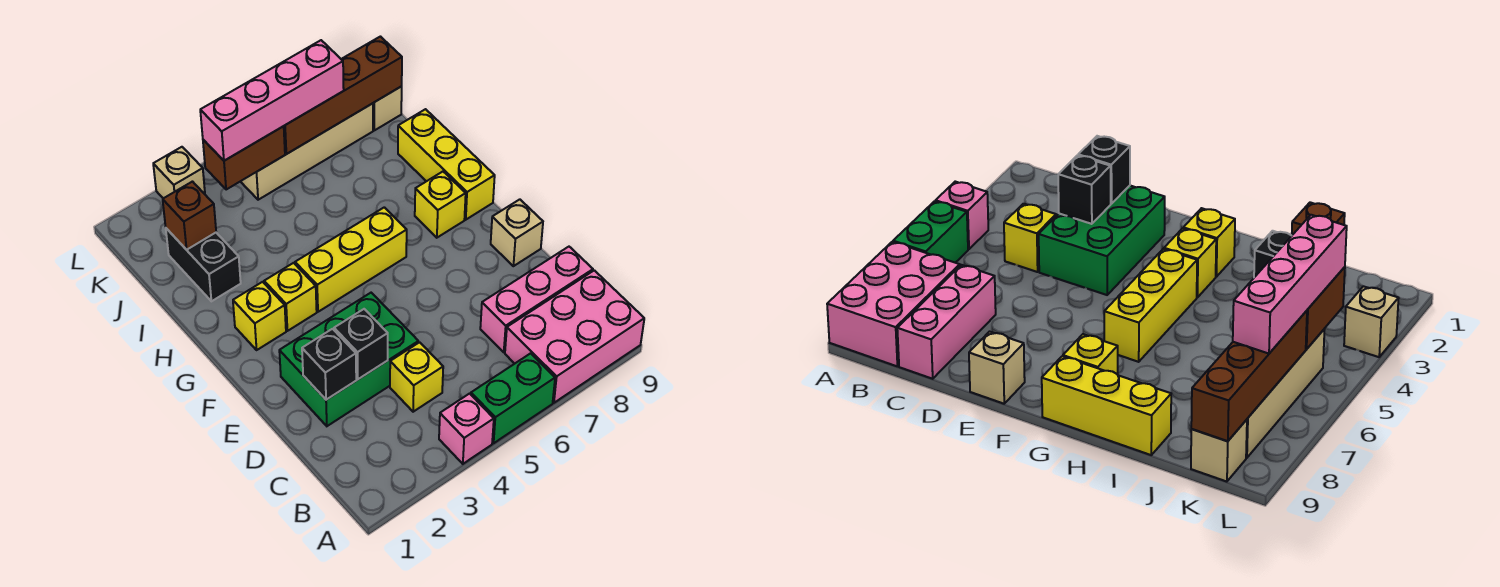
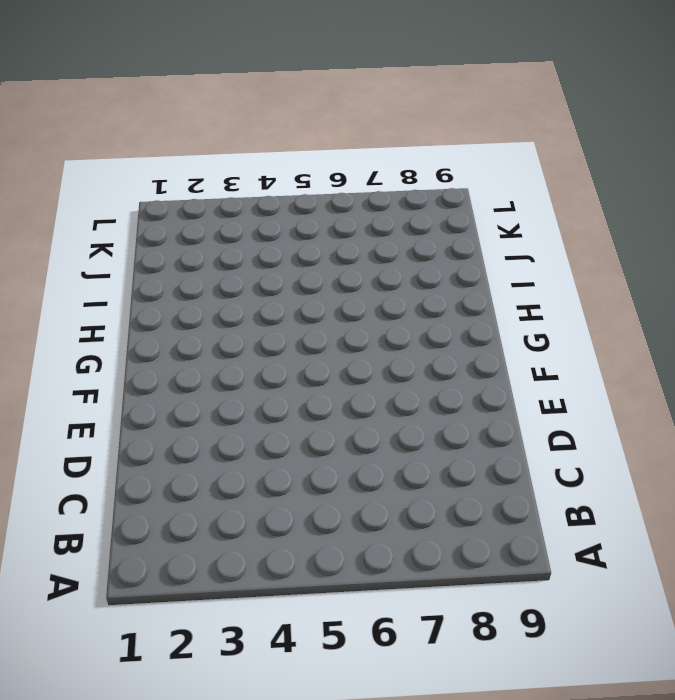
none -> pink 1x1 brick [439,394,494,464]
none -> green 1x2 brick [471,353,555,443]
none -> pink 2x3 brick [505,270,644,403]

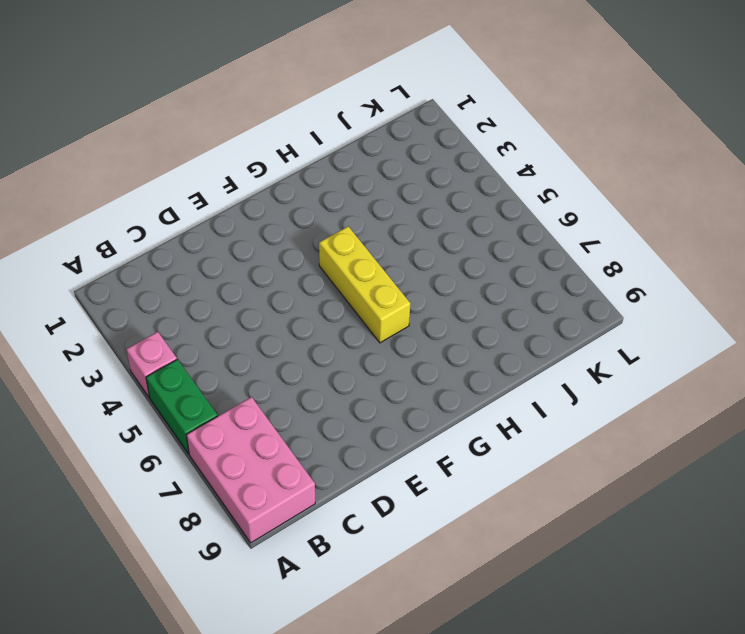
none -> yellow 1x1 brick [390,342,443,412]
none -> pink 1x3 brick [480,247,593,352]
none -> green 2x3 brick [279,293,418,426]

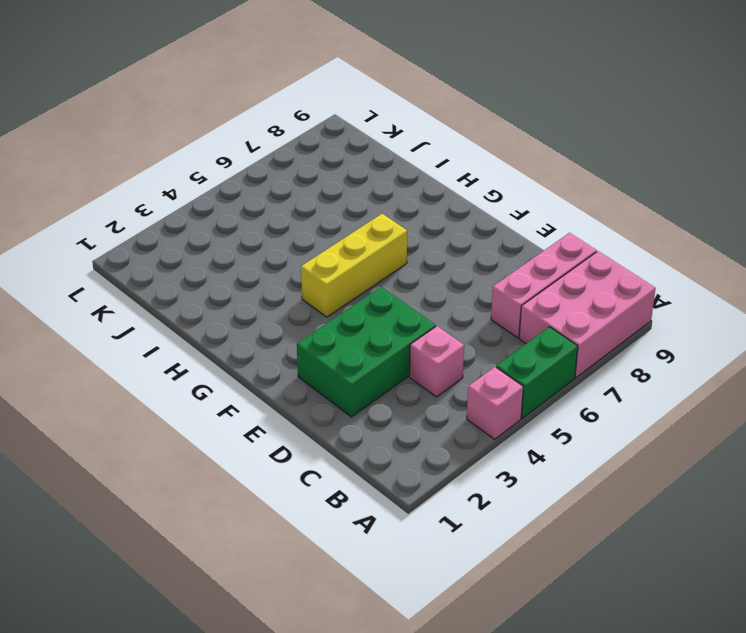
pink 1x1 brick [410,326,464,397] -> yellow 1x1 brick [390,342,443,412]
none -> tan 1x1 brick [491,199,543,266]
none -> yellow 1x1 brick [233,282,286,350]
none -> yellow 1x1 brick [264,263,317,331]

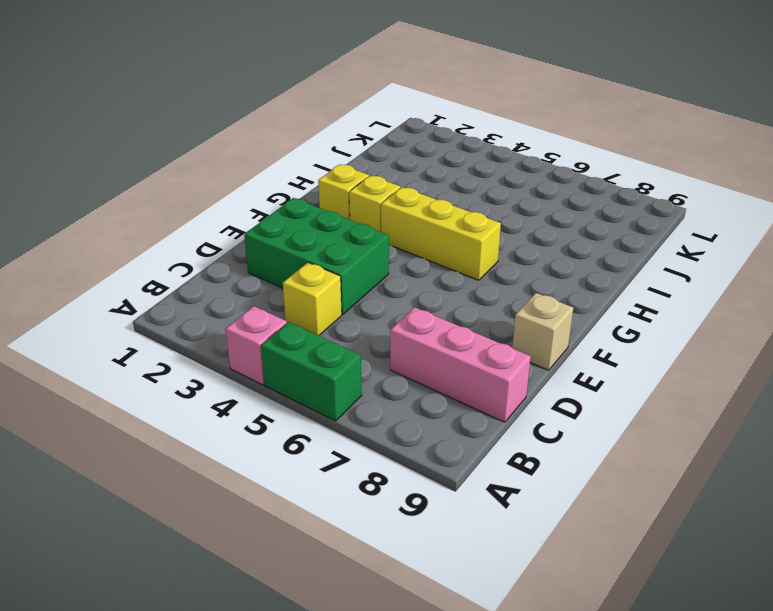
none -> pink 2x3 brick [505,270,644,403]
none -> yellow 1x1 brick [415,172,466,238]
none -> yellow 1x3 brick [398,109,495,220]

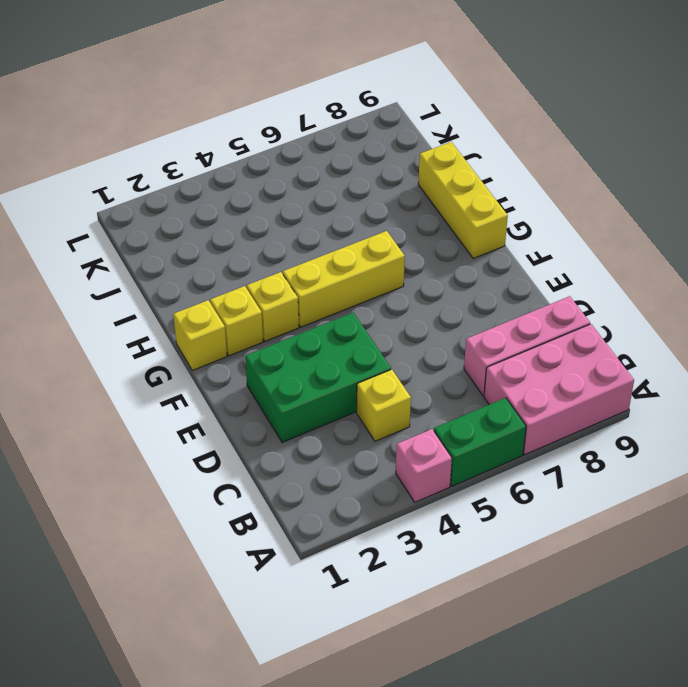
yellow 1x1 brick [173,300,227,370] -> yellow 1x1 brick moved to [415,172,466,238]
none -> tan 1x1 brick [491,199,543,266]
none -> black 1x2 brick [166,228,241,301]
none -> tan 1x4 brick [240,103,373,200]

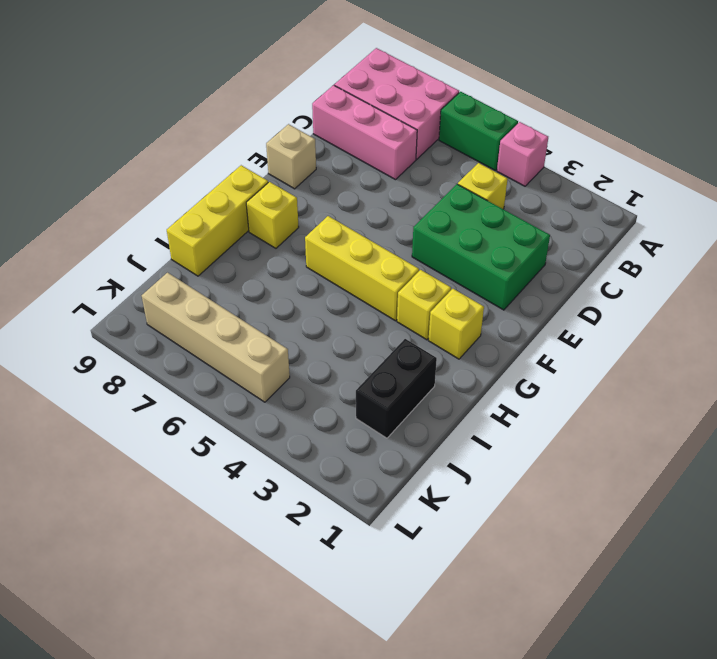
none -> tan 1x1 brick [373,86,402,130]
none -> tan 1x1 brick [153,147,205,198]
none -> black 1x1 brick [302,329,356,400]

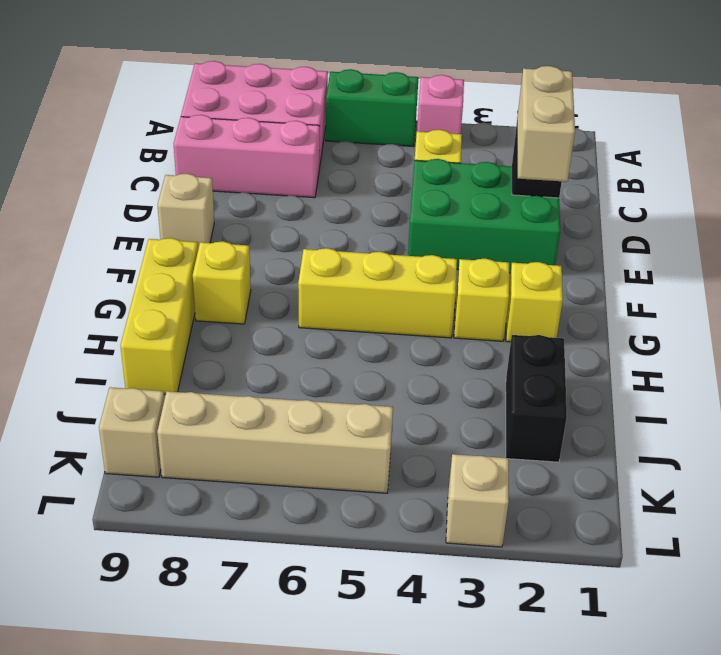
tan 1x2 brick [517,66,575,182] -> none
none -> black 1x1 brick [334,309,388,379]
none -> brown 1x1 brick [163,182,216,250]
none -> brown 1x2 brick [203,126,285,190]

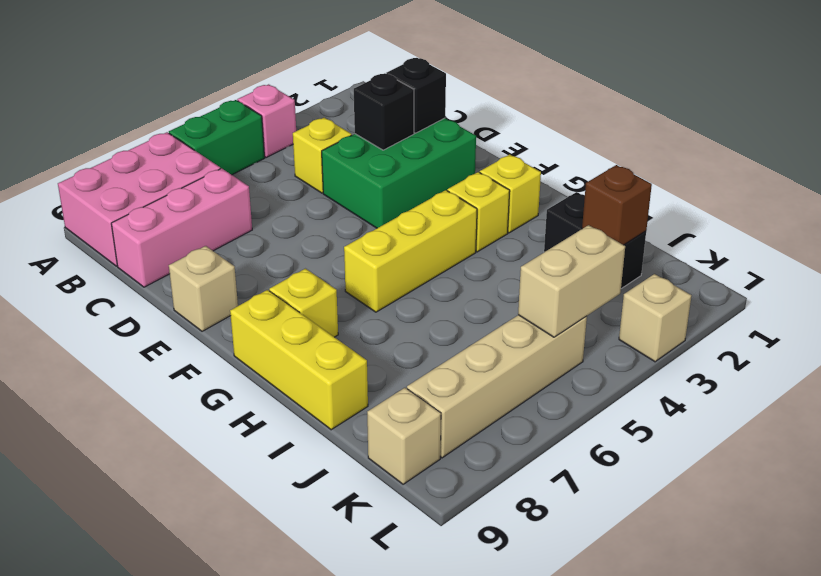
tan 1x2 brick [518,225,625,337] -> brown 1x2 brick [203,126,285,190]
none -> brown 1x4 brick [284,37,402,154]
none -> pink 1x4 brick [200,40,344,161]

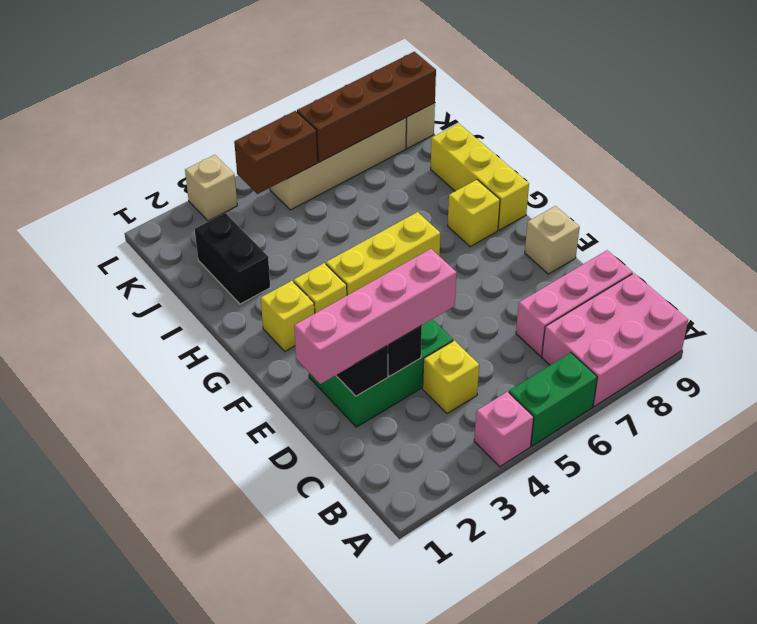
pink 1x4 brick [294,249,457,384] -> pink 1x4 brick moved to [200,40,344,161]
none -> brown 1x1 brick [163,182,216,250]

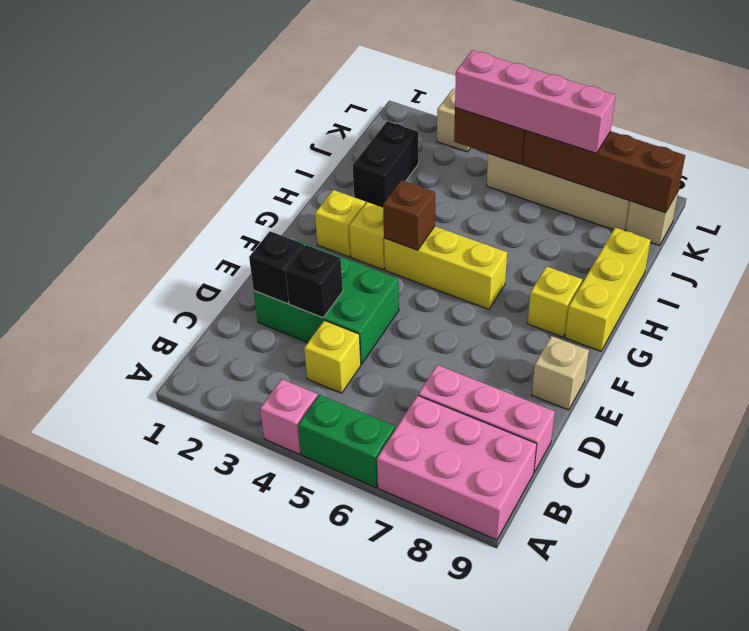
brown 1x1 brick [383,180,435,250] -> brown 1x1 brick moved to [163,182,216,250]

